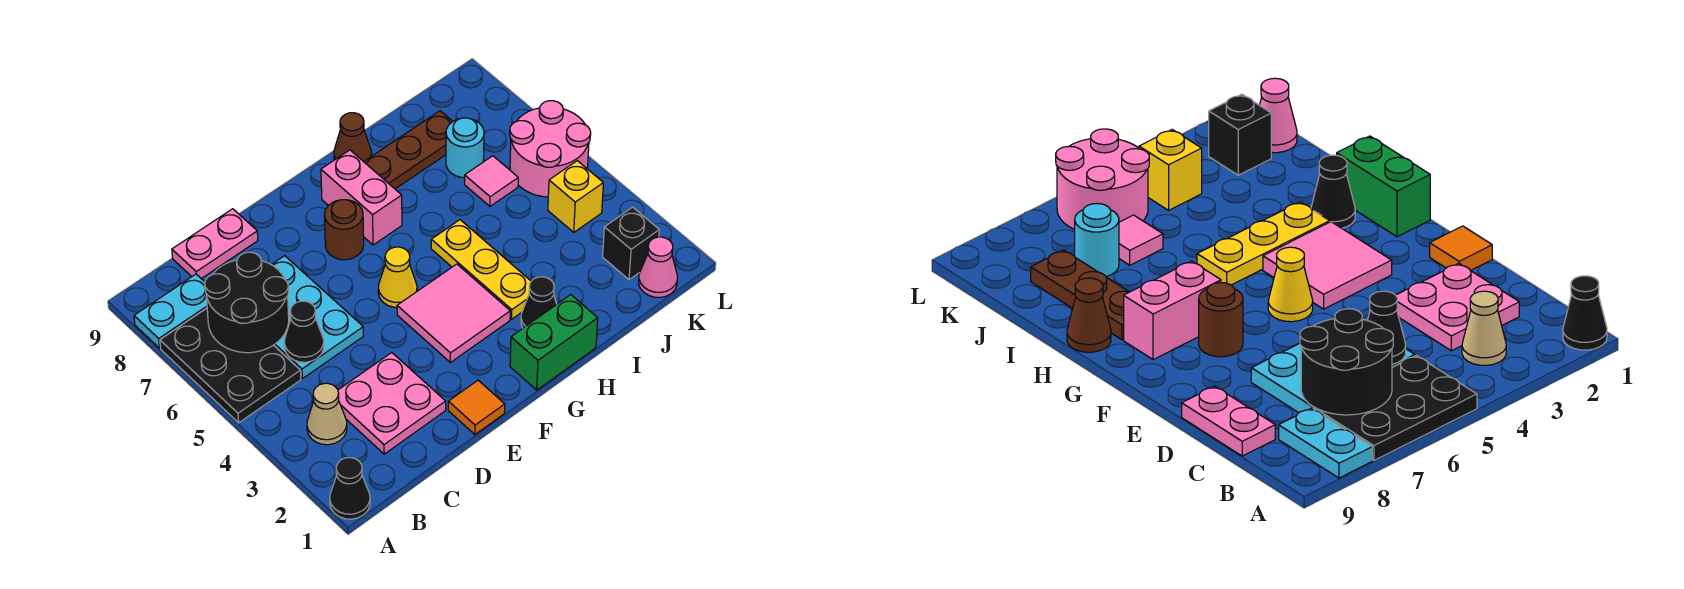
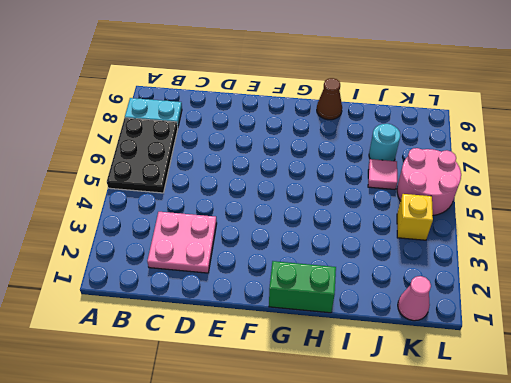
none -> black 1x1 cone [330,458,370,519]
none -> tan 1x1 cone [307,383,347,445]
none -> cyan 2x3 plate [272,256,364,379]

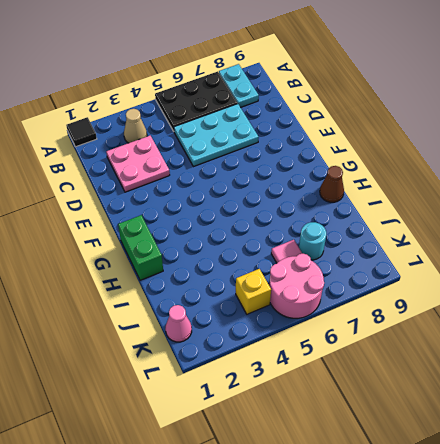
black 1x1 tile [66,117,97,147] -> black 1x1 cone [330,458,370,519]
none -> pink 1x2 plate [172,209,258,279]
none -> orange 1x1 tile [448,380,505,434]
none -> pink 2x2 tile [397,264,510,362]

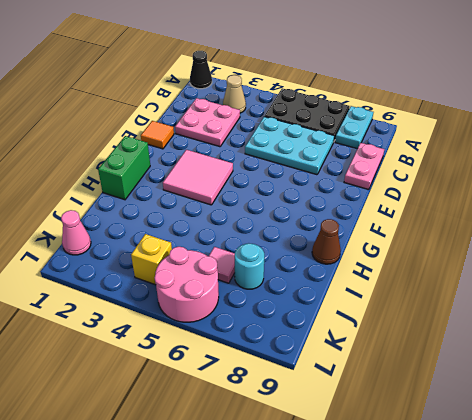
none -> yellow 1x1 cone [378,247,417,307]
none -> brown 1x1 round brick [324,200,364,260]
none -> pink 1x2 brick [321,150,402,245]

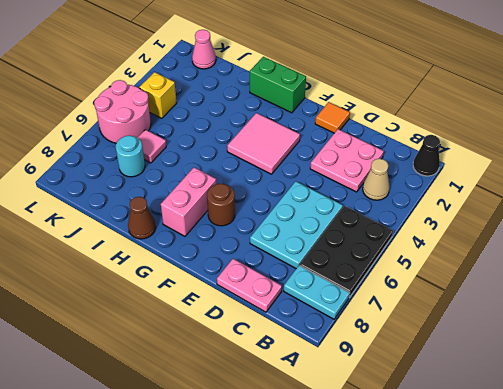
none -> yellow 1x1 cone [378,247,417,307]
none -> black 1x1 cone [521,277,557,328]
none -> yellow 1x3 plate [431,220,531,319]

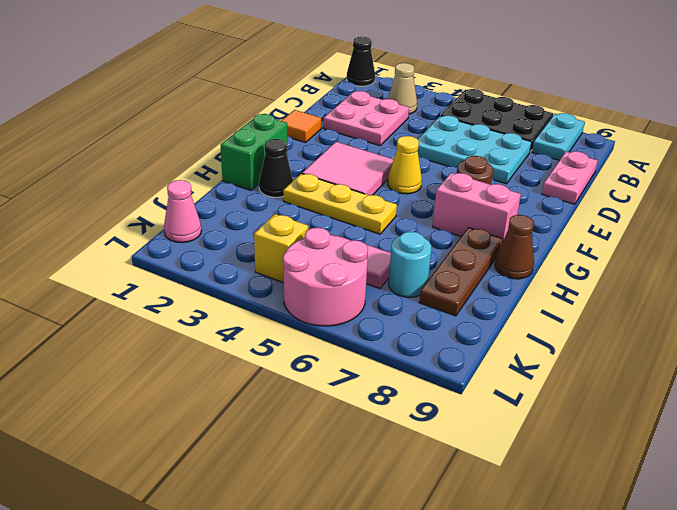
none -> black 1x1 brick [603,207,659,280]
none -> black 2x2 round brick [205,252,289,353]
none -> black 1x1 cone [284,301,324,362]

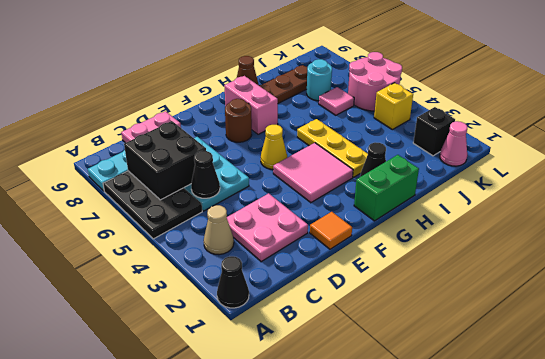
black 2x2 brick [124,121,206,200] -> black 2x2 round brick [205,252,289,353]

